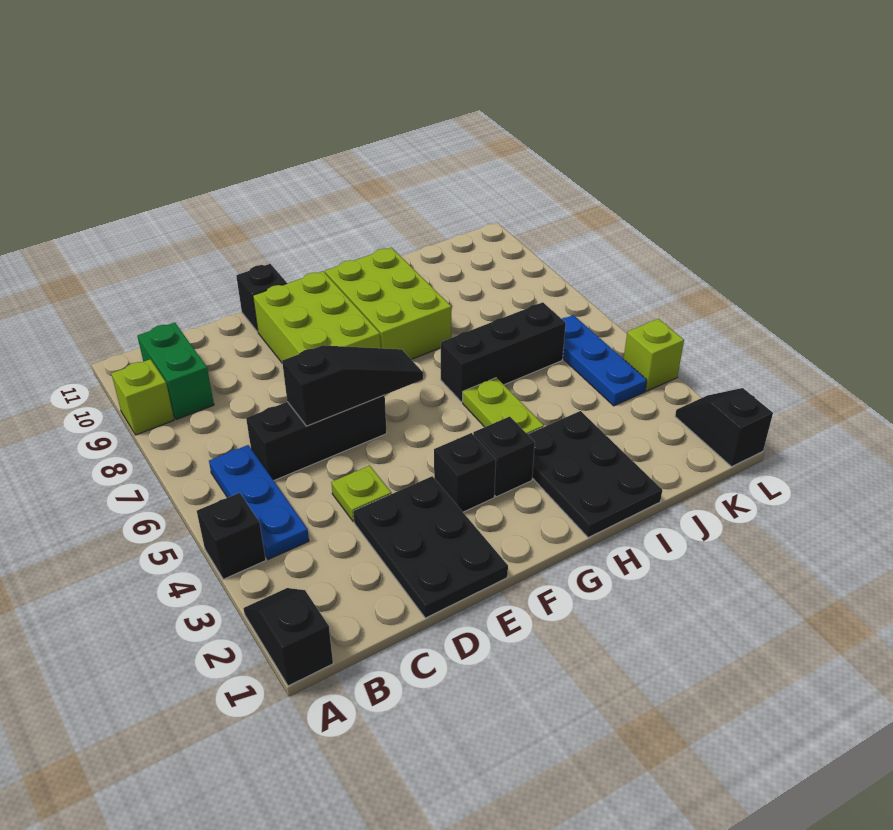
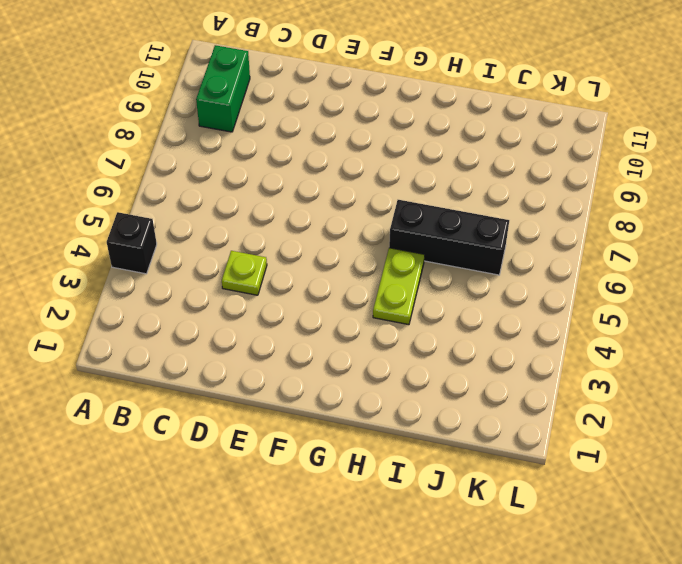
none -> black 1x2 slope [243,588,333,686]
none -> lime 1x1 brick [111,359,174,435]
none -> blue 1x3 plate [209,445,309,559]

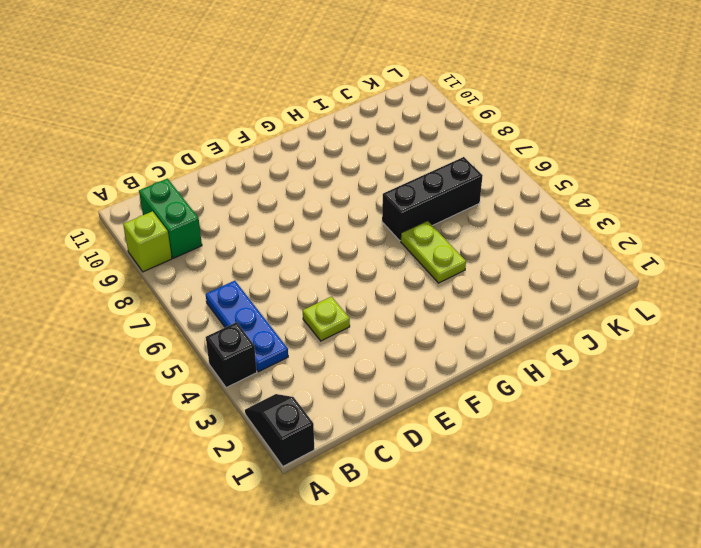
none -> black 1x3 brick [246,395,387,481]
none -> black 2x3 plate [353,476,508,618]
none -> lime 2x3 brick [253,271,381,362]

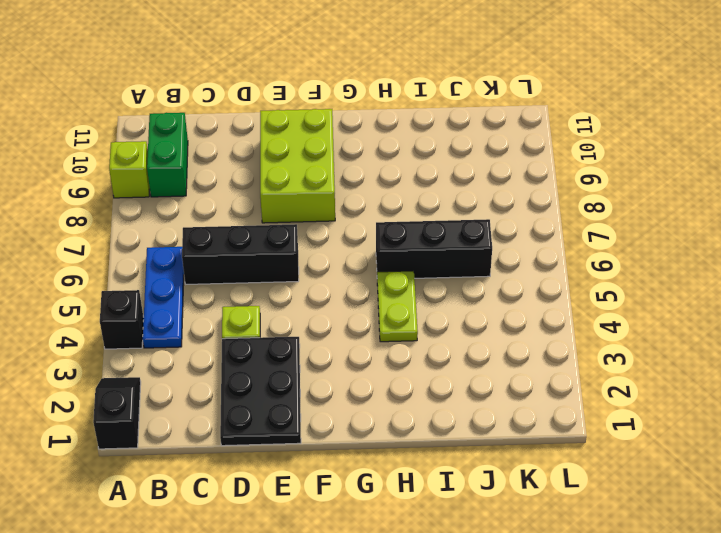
none -> black 1x1 brick [236,264,287,332]
none -> black 1x1 brick [434,433,496,512]
none -> black 1x1 brick [473,417,535,497]

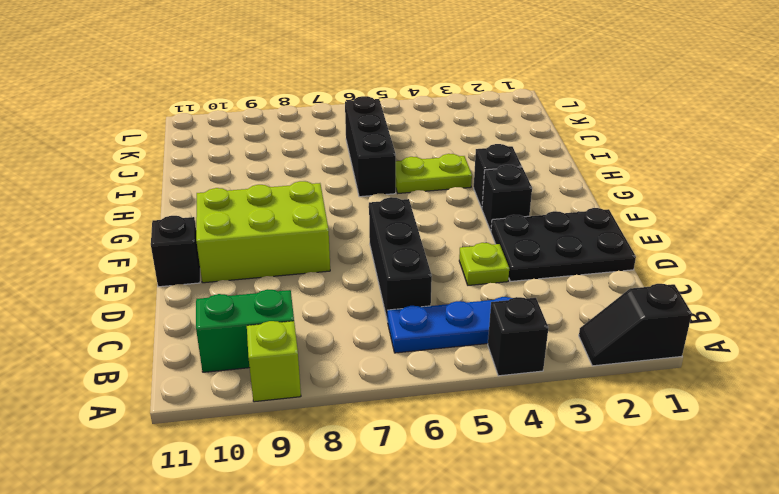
none -> lime 2x3 brick [325,248,451,359]
none -> black 2x3 plate [528,411,662,538]
none -> blue 1x3 plate [562,315,647,406]

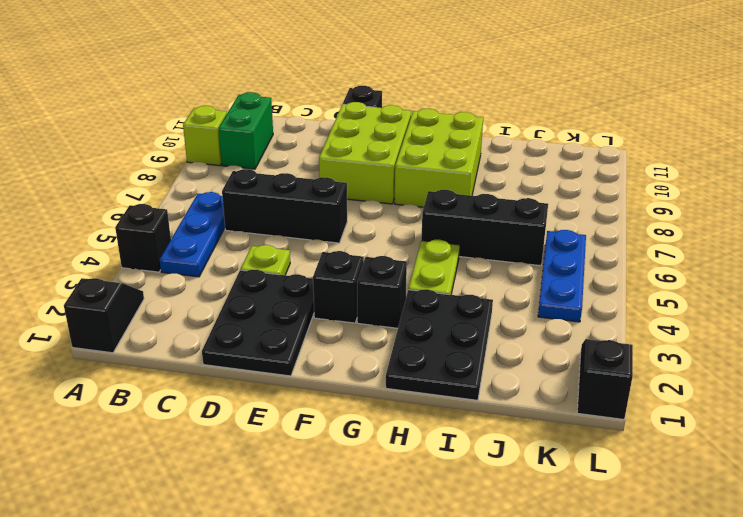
none -> lime 1x1 brick [624,319,684,391]
none -> black 1x3 slope [282,345,423,426]

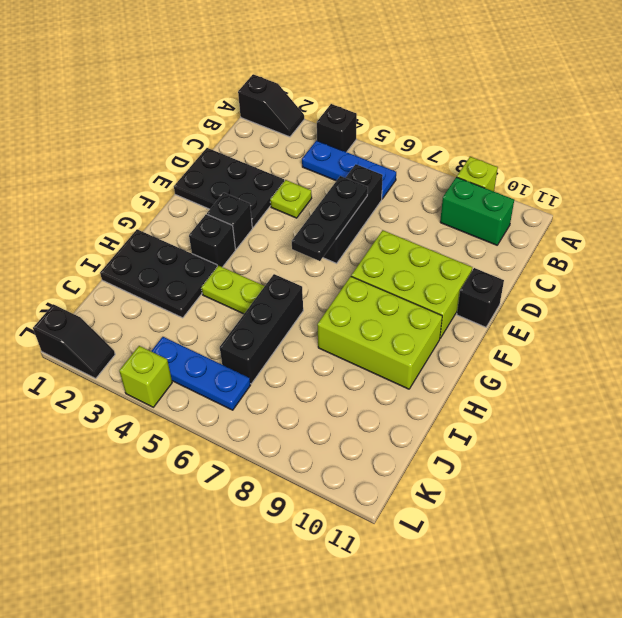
black 1x3 plate [292,176,368,261] -> black 1x3 slope [282,345,423,426]

